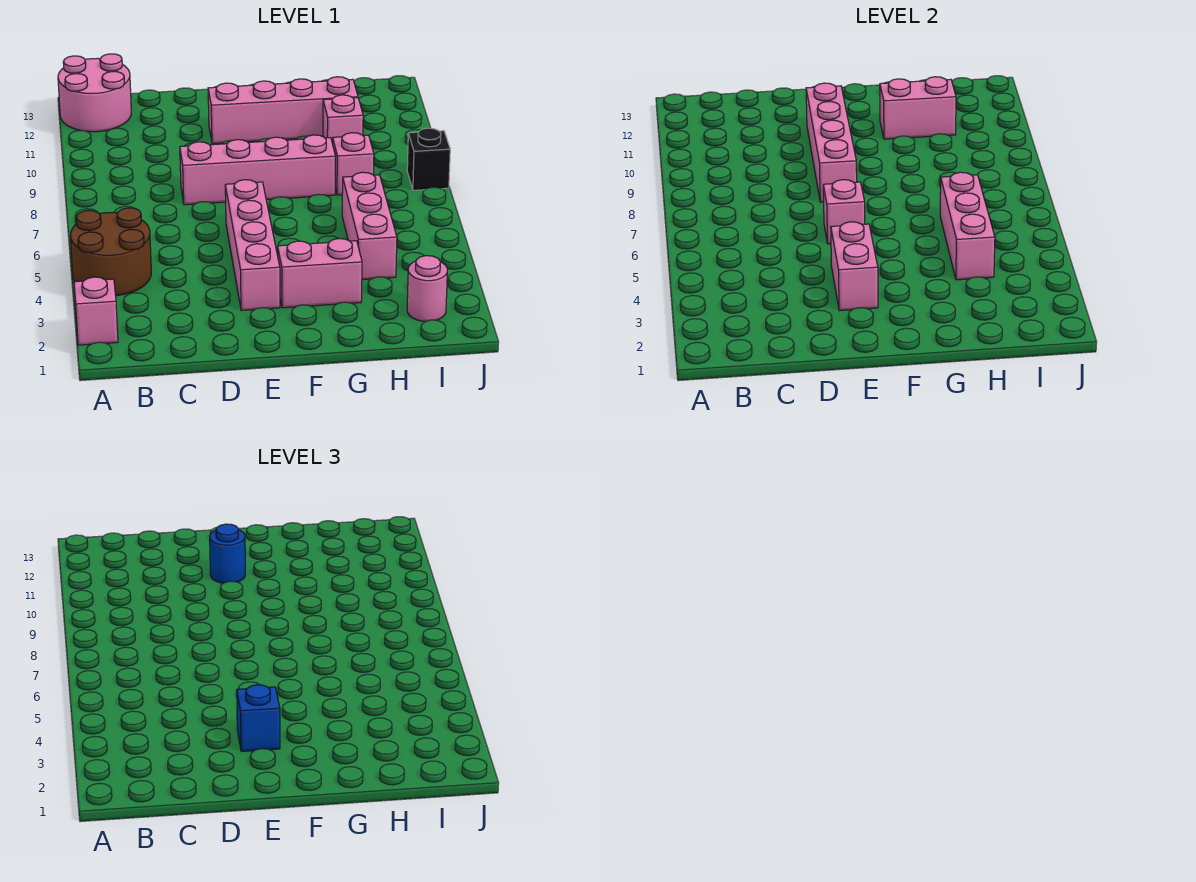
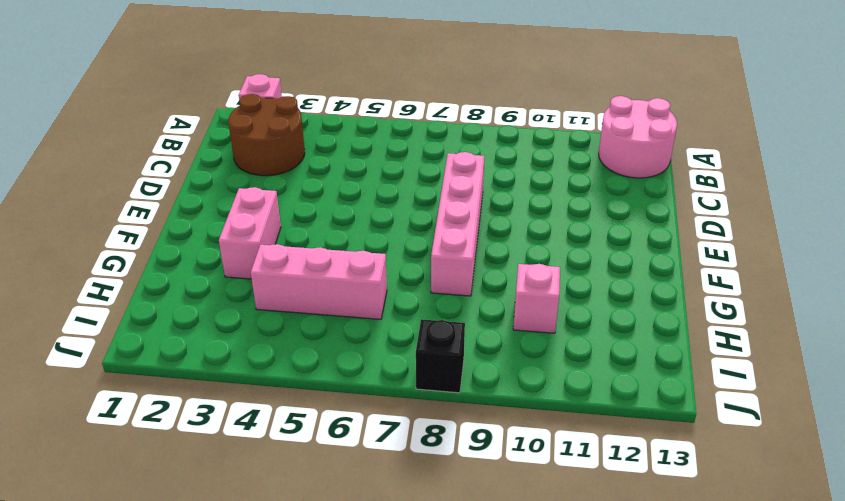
brown 2x2 round brick [228,94,305,176] -> brown 2x2 round brick moved to [70,208,151,296]
none -> pink 1x4 brick [225,180,280,311]
none -> pink 1x4 brick [208,77,358,144]
none -> pink 1x1 brick [333,133,374,195]

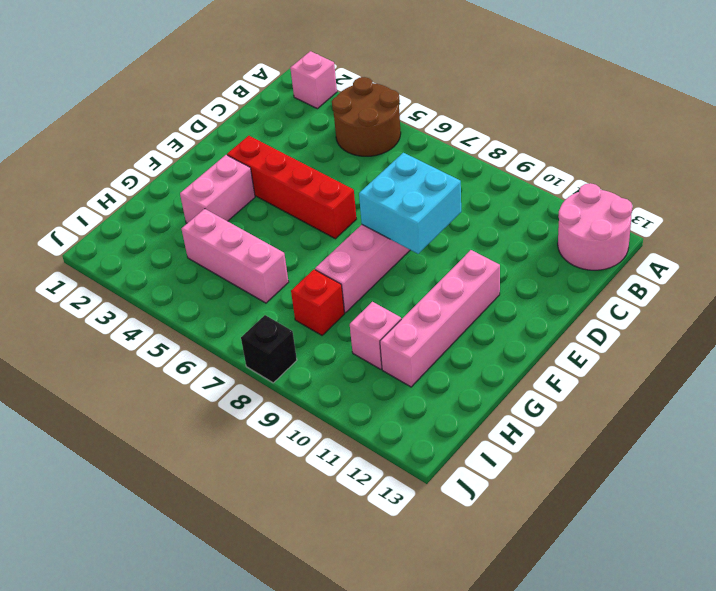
cyan 2x2 brick [359,153,461,254] -> pink 1x4 brick [806,83,857,202]
red 1x4 brick [227,136,356,239] -> pink 1x4 brick [225,180,280,311]
red 1x1 brick [291,269,345,335] -> pink 1x1 brick [333,133,374,195]
none -> pink 1x1 round brick [407,256,447,321]
none -> pink 1x2 brick [831,222,878,311]
none -> pink 1x1 brick [823,180,865,244]

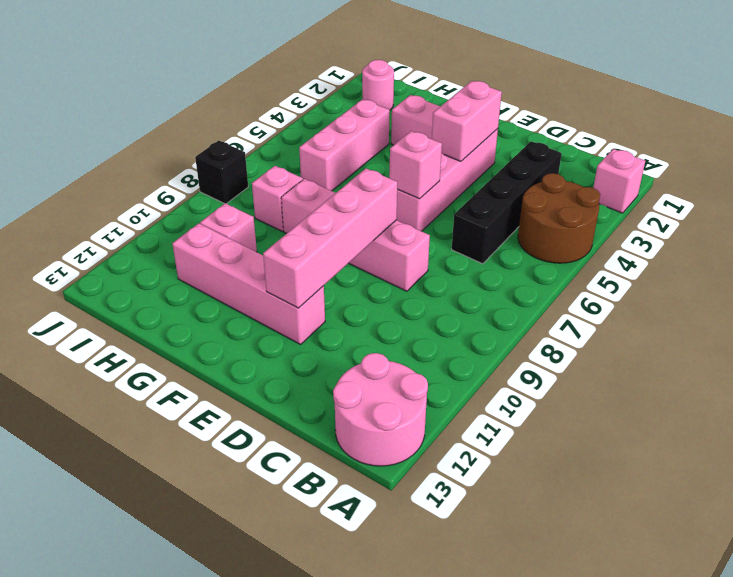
black 1x4 brick [452,141,562,264] -> none
none -> pink 1x2 brick [880,77,956,139]
none -> pink 1x3 brick [940,172,995,280]
none -> blue 1x1 brick [237,685,280,752]

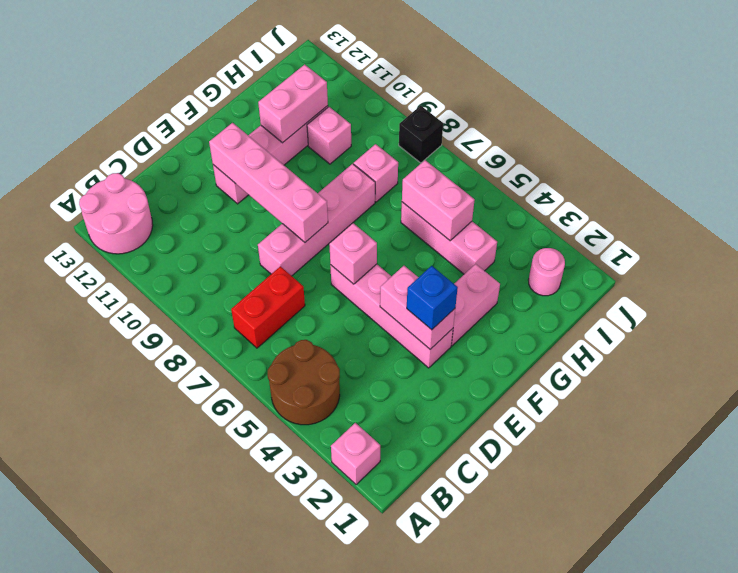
red 1x2 brick [231,266,305,348] -> none
pink 1x2 brick [402,160,475,241] -> pink 1x3 brick [940,172,995,280]
none -> blue 1x1 round brick [210,524,245,583]

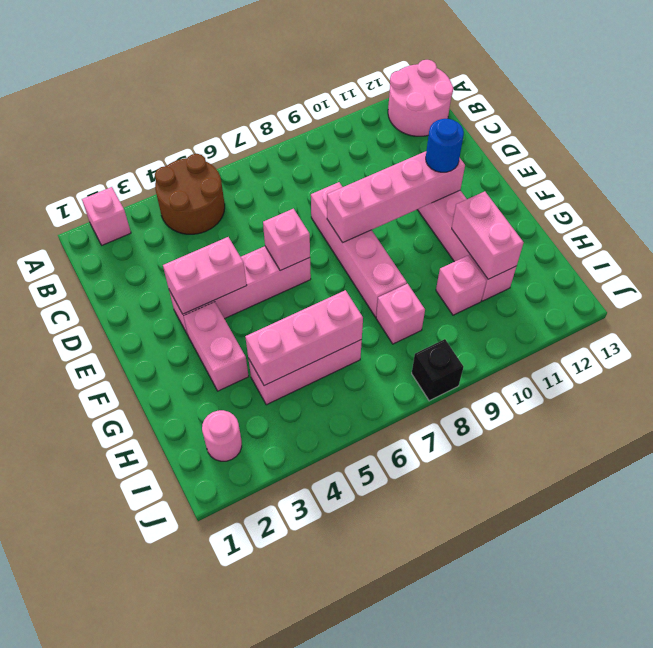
none -> blue 1x1 brick [237,685,280,752]

